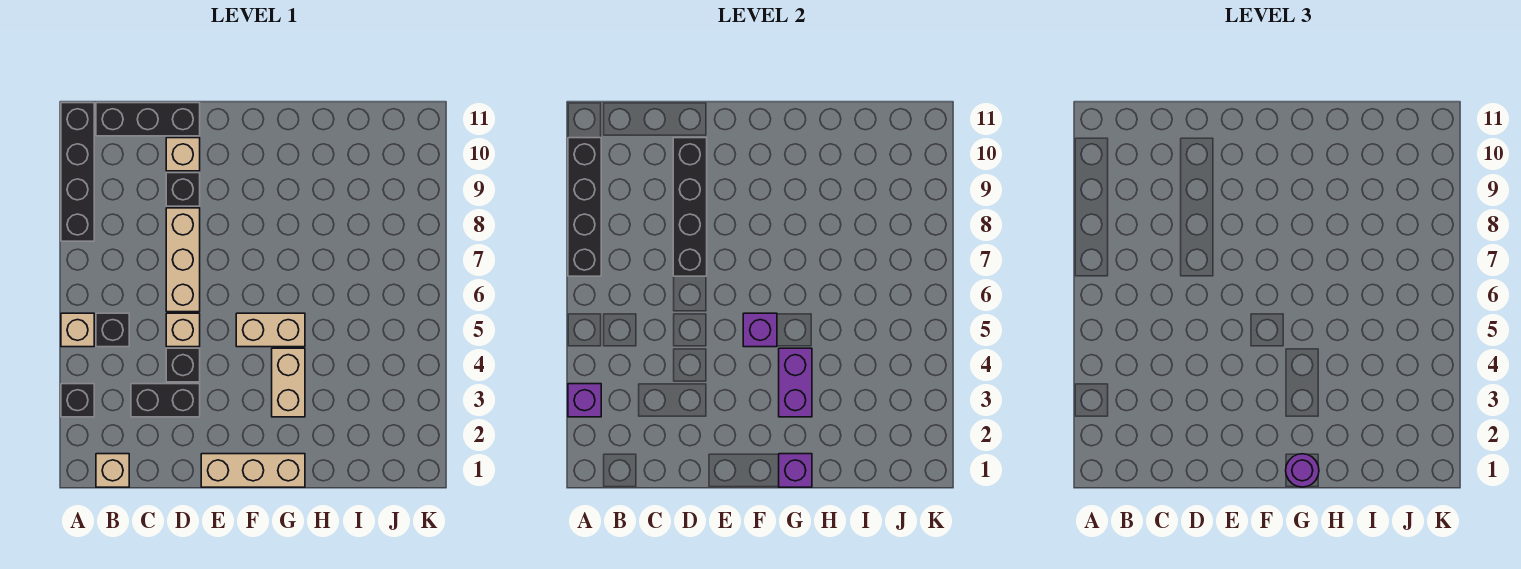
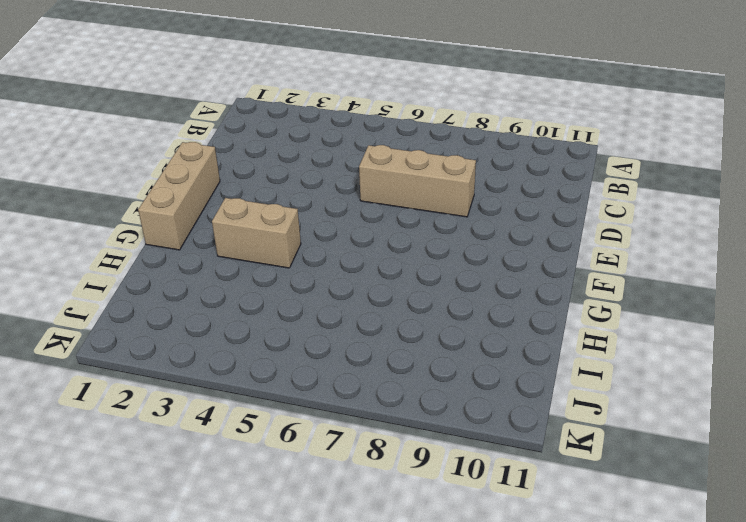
none -> black 1x1 brick [61,384,94,417]
none -> tan 1x1 brick [61,313,94,347]
none -> black 1x4 brick [61,103,94,241]

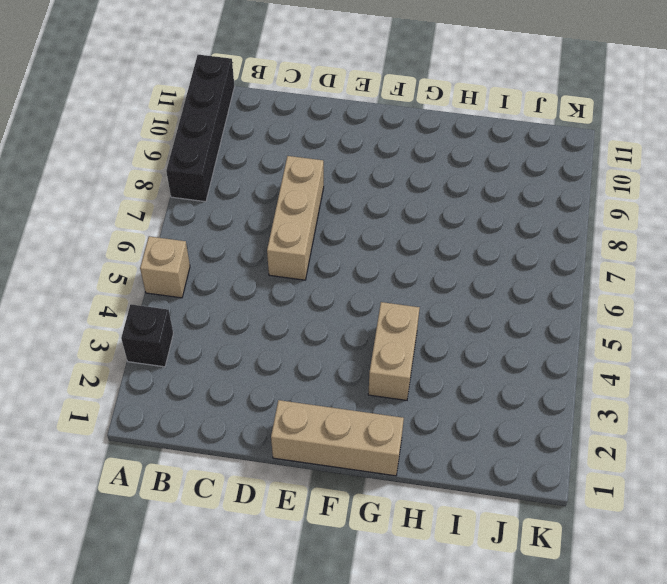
none -> tan 1x1 brick [96,454,129,487]
none -> black 1x1 brick [96,313,129,347]
none -> black 1x3 brick [96,103,200,136]

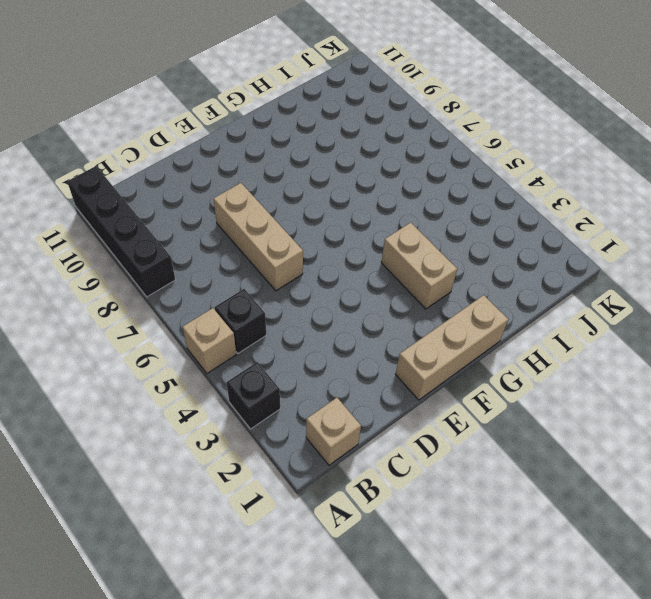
none -> black 1x3 brick [96,103,200,136]
none -> black 1x2 brick [131,384,200,417]
none -> black 1x1 brick [166,348,200,382]

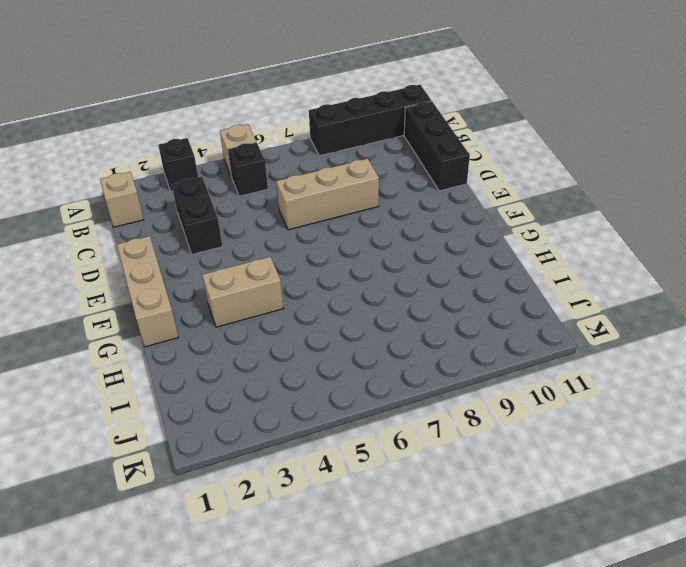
none -> black 1x1 brick [166,348,200,382]
none -> tan 1x1 brick [166,313,200,347]
none -> black 1x1 brick [166,173,200,206]

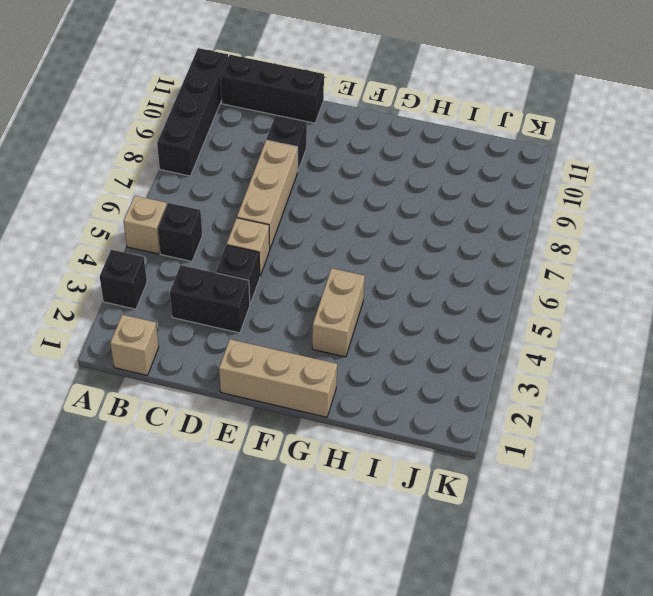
none -> tan 1x1 brick [166,138,200,171]
none -> tan 1x2 brick [236,313,305,347]
none -> purple 1x1 brick [568,384,601,417]

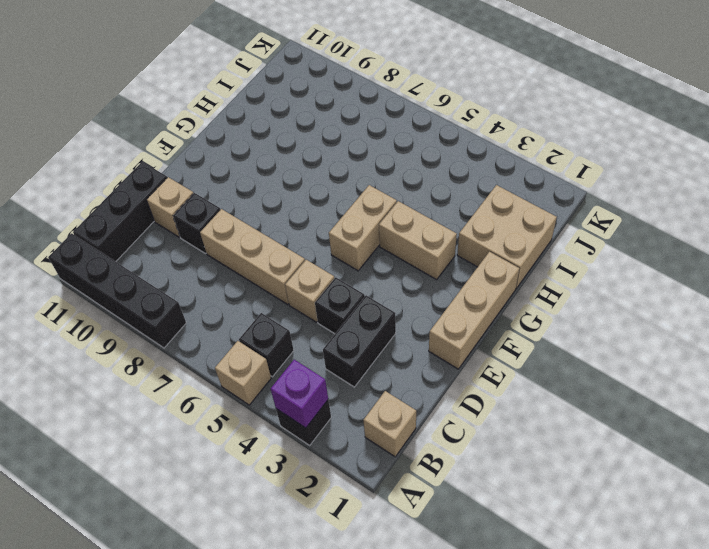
tan 2x2 brick [457,185,557,288] -> none
none -> black 1x4 brick [568,138,601,276]
none -> black 1x4 brick [673,138,707,276]
none -> purple 1x1 brick [743,313,777,347]

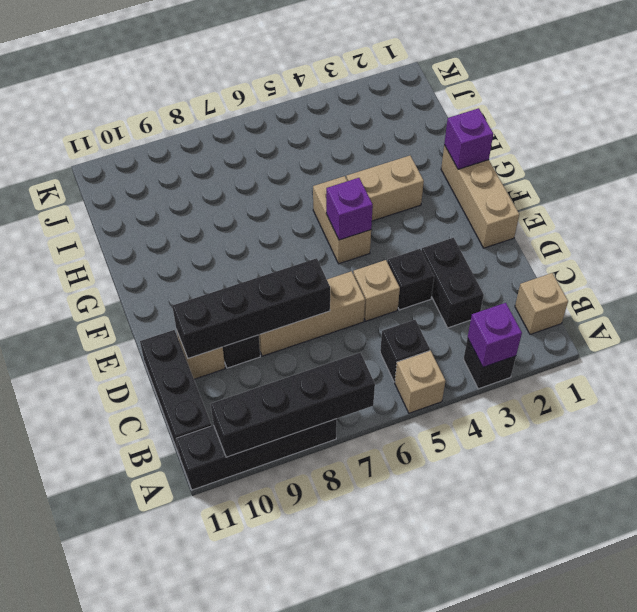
none -> purple 1x2 brick [779,348,812,417]
none -> purple 1x1 round brick [1286,454,1319,487]

